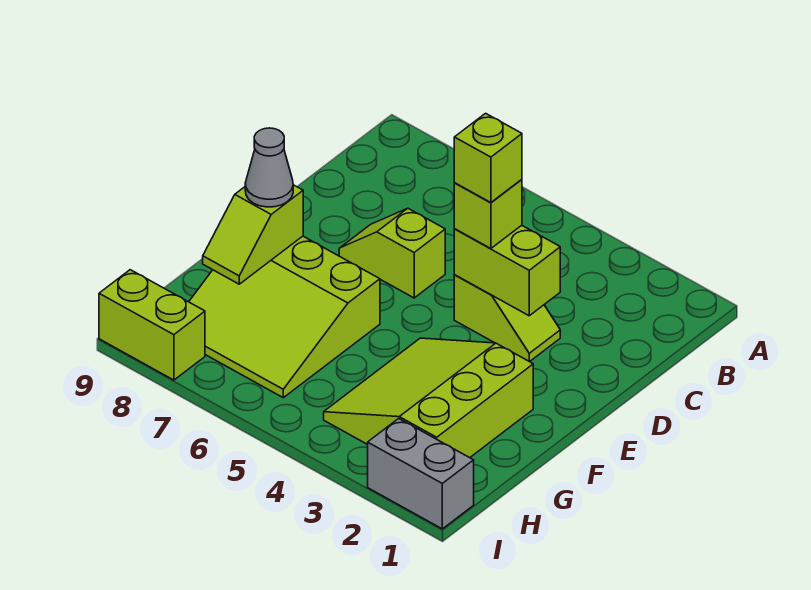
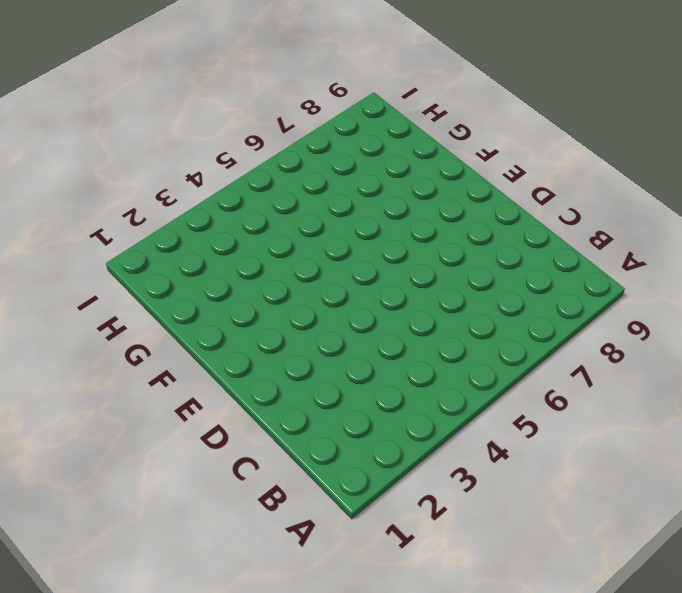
none -> lime 1x2 slope [454,275,560,362]
none -> lime 1x2 slope [339,208,445,298]

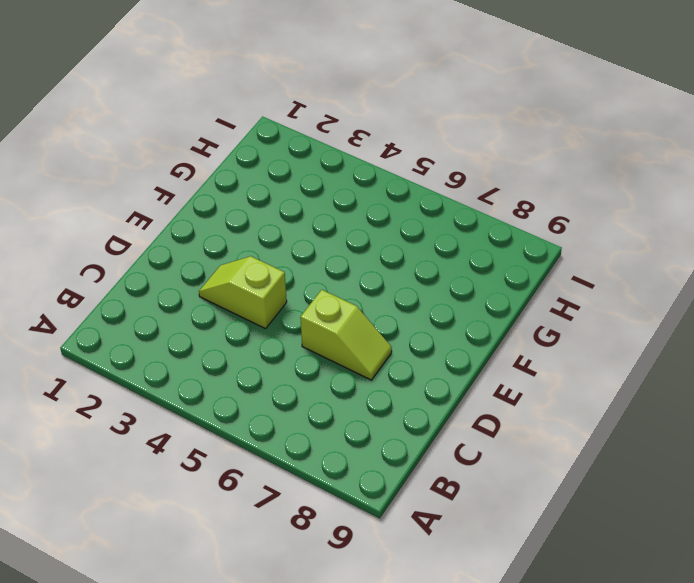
none -> lime 3x3 slope [324,338,533,458]
none -> lime 3x3 slope [189,236,380,398]

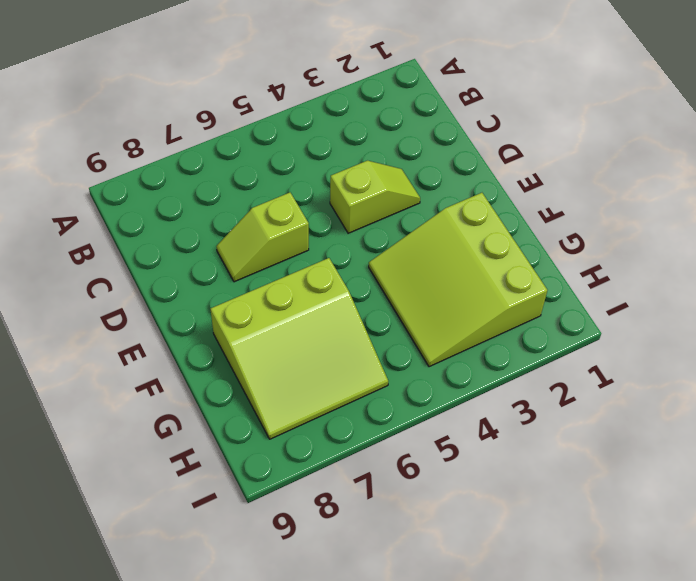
none -> grey 1x2 brick [368,419,474,529]
none -> lime 1x2 brick [99,270,205,380]

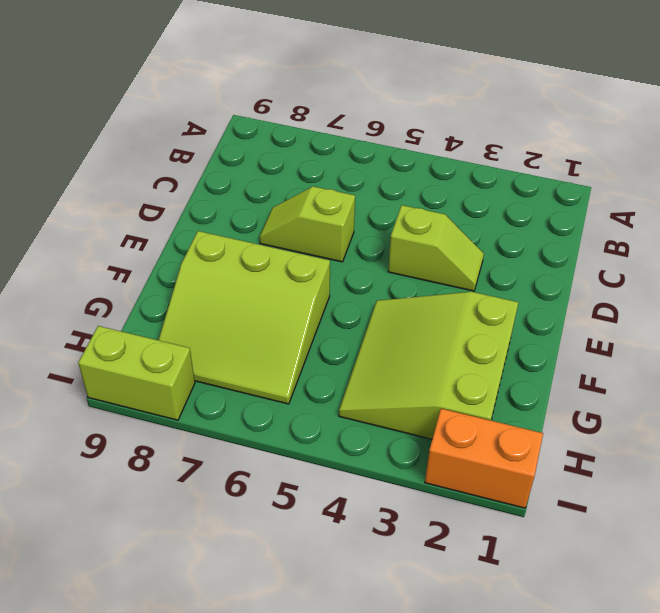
orange 1x2 brick [425,409,543,508] -> grey 1x2 brick [368,419,474,529]
none -> lime 1x2 brick [454,225,560,316]
none -> lime 1x2 slope [203,185,303,284]

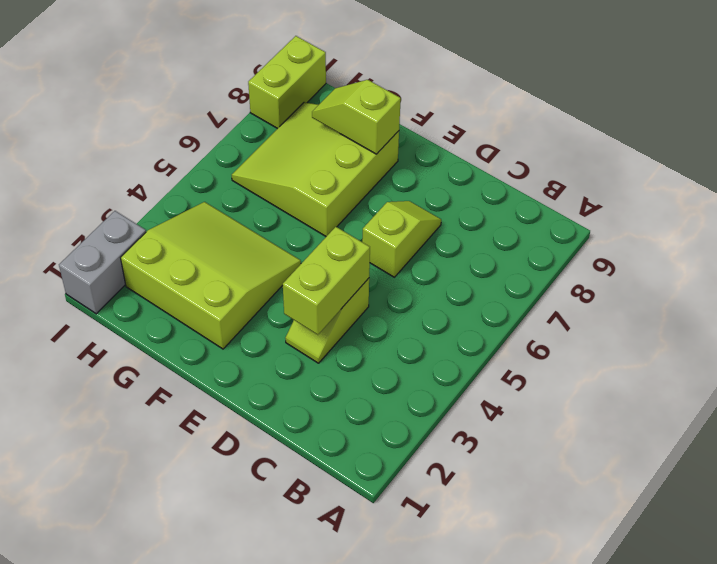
none -> lime 1x1 brick [454,179,522,249]
none -> grey 1x1 cone [245,128,293,207]

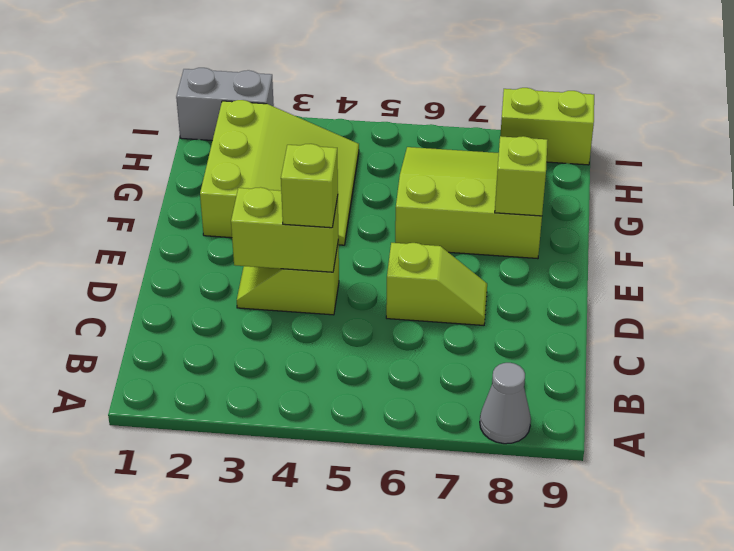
grey 1x1 cone [480,363,531,444] -> grey 1x1 cone moved to [245,128,293,207]
none -> lime 1x1 brick [454,113,522,203]

